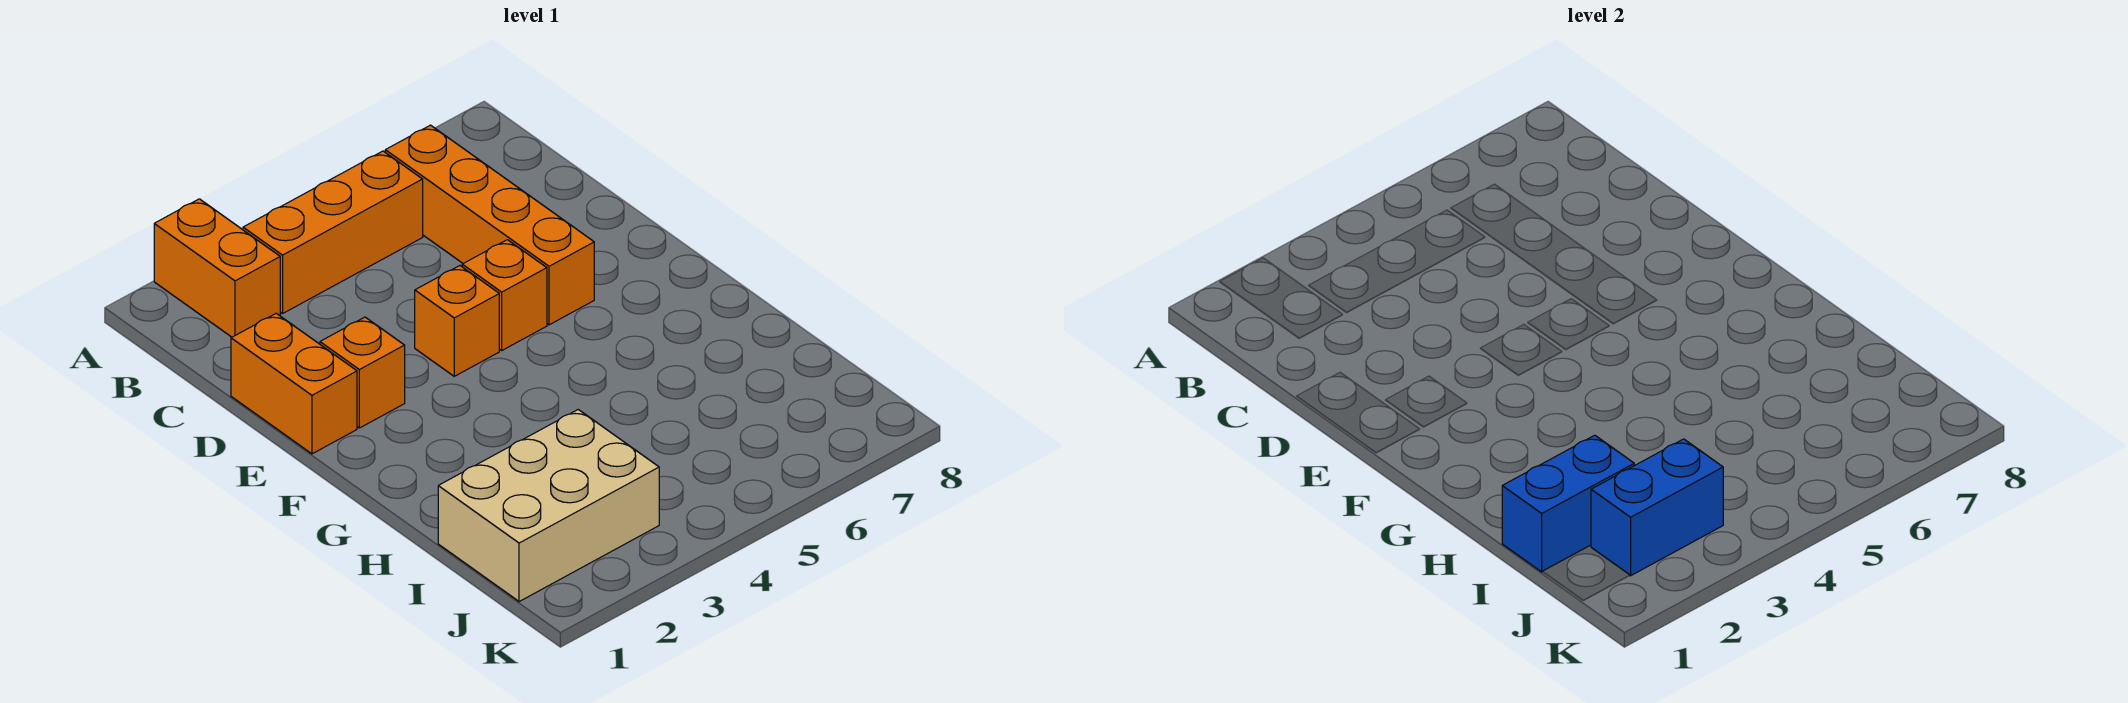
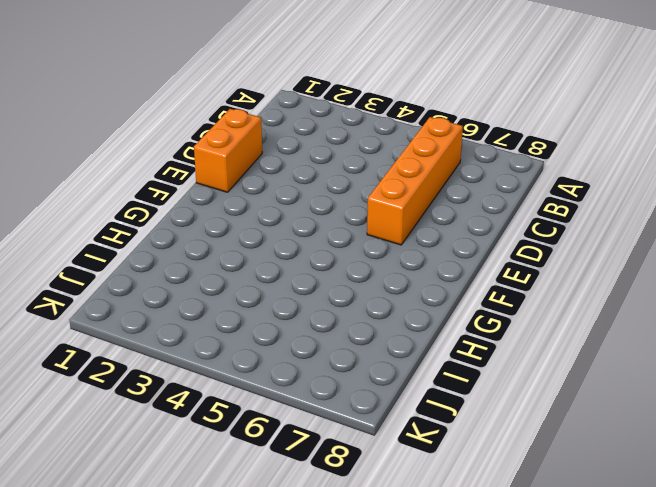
none -> orange 1x2 brick [154,199,280,337]
none -> orange 1x3 brick [243,151,423,314]

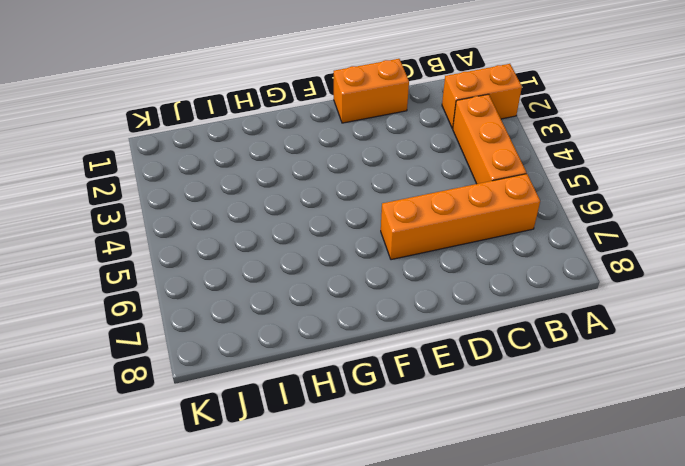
none -> orange 1x1 brick [320,317,405,428]
none -> orange 1x1 brick [415,266,499,376]

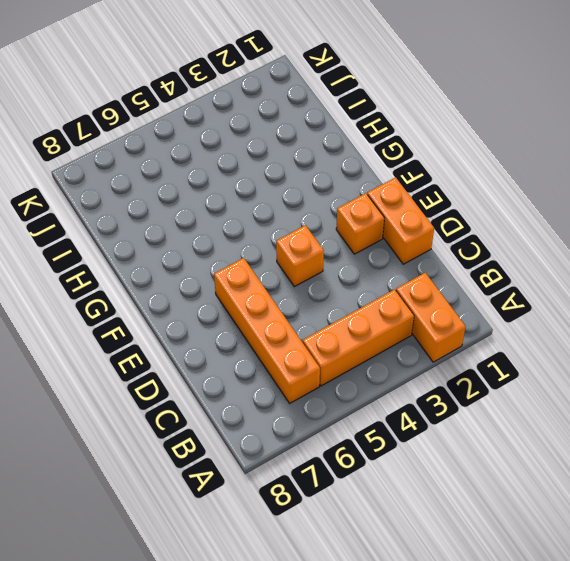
none -> orange 1x1 brick [462,240,547,350]
none -> tan 2x3 brick [438,410,659,602]

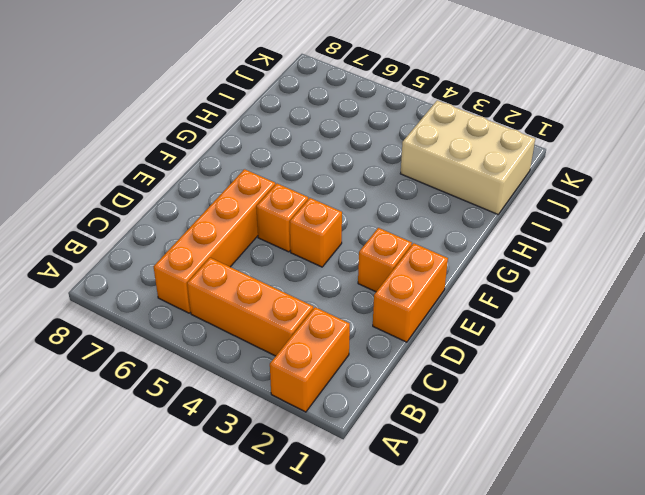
none -> blue 1x2 brick [1502,435,1634,572]
none -> blue 1x2 brick [1591,439,1723,576]

